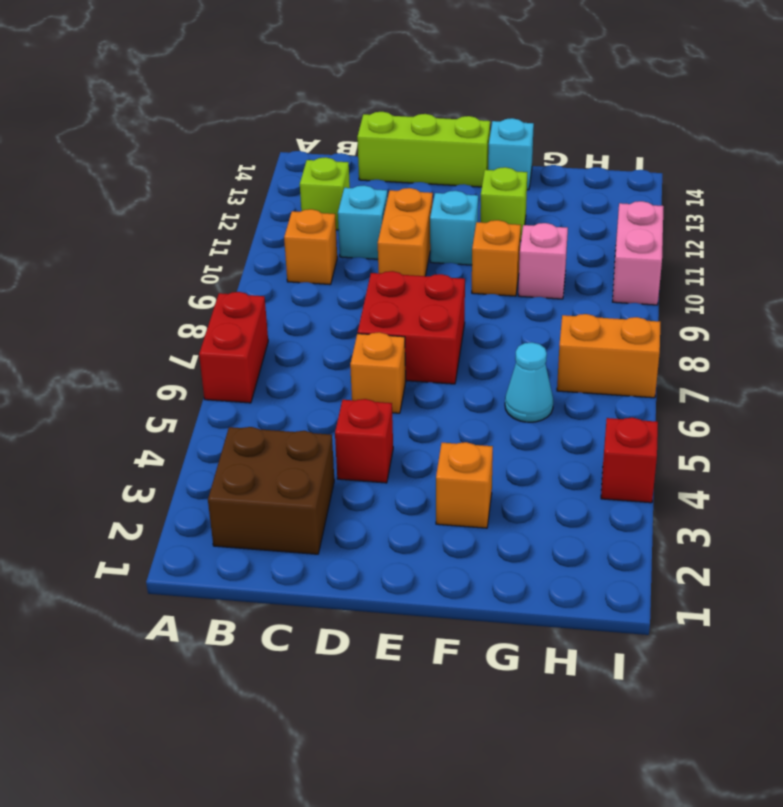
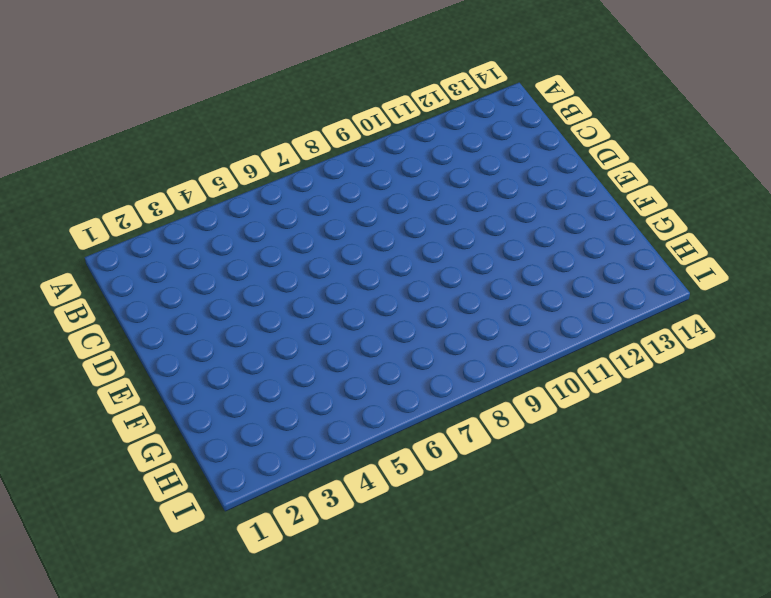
none -> red 1x2 brick [199,292,268,403]
none -> brown 2x2 brick [208,427,334,554]
none -> orange 1x1 brick [284,209,337,285]

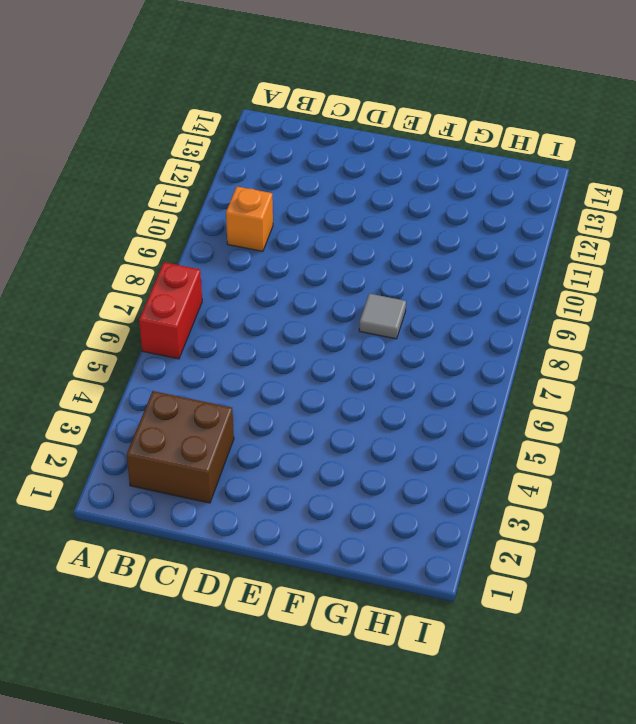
grey 1x1 tile [359,294,406,339] -> none
none -> lime 1x1 brick [300,157,350,230]
none -> cyan 1x1 brick [338,185,387,259]
none -> lime 1x3 brick [357,112,490,187]

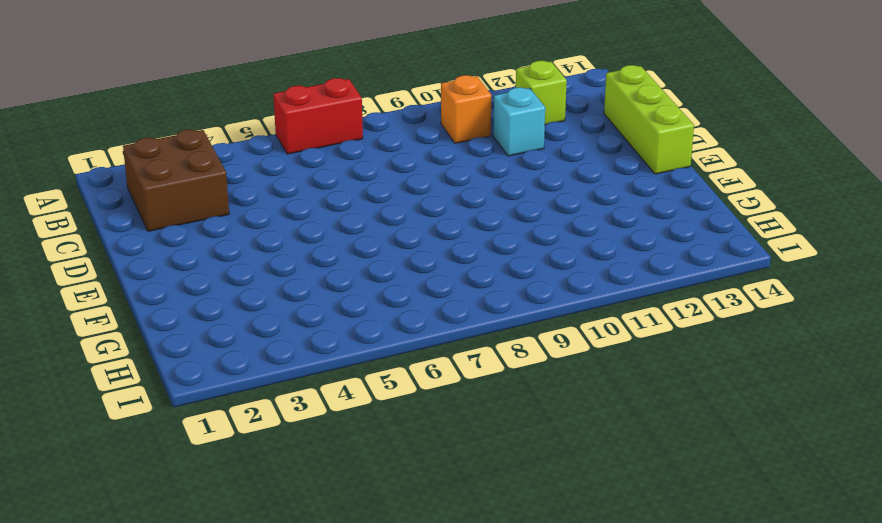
none -> red 1x1 brick [335,399,393,483]
none -> orange 1x1 brick [350,332,406,413]
none -> red 2x2 brick [358,271,465,384]

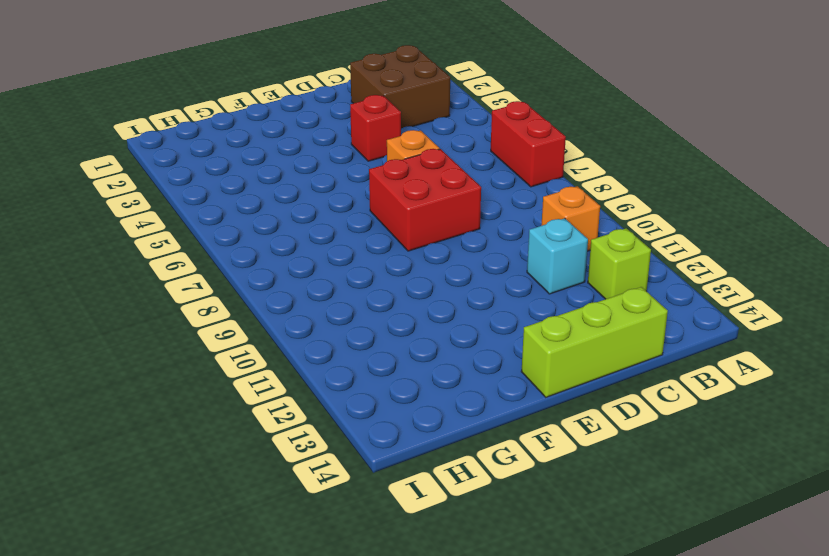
none -> orange 1x2 brick [378,188,433,276]
none -> cyan 1x1 brick [430,191,478,265]
none -> orange 1x1 brick [436,442,493,528]

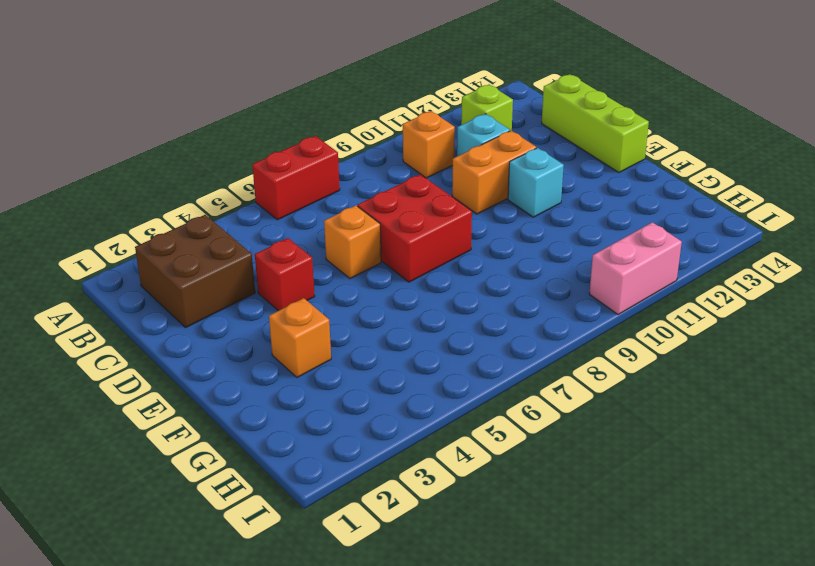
none -> orange 1x1 brick [472,220,521,296]
none -> lime 1x1 brick [480,167,527,241]
none -> cyan 1x1 brick [488,118,534,190]

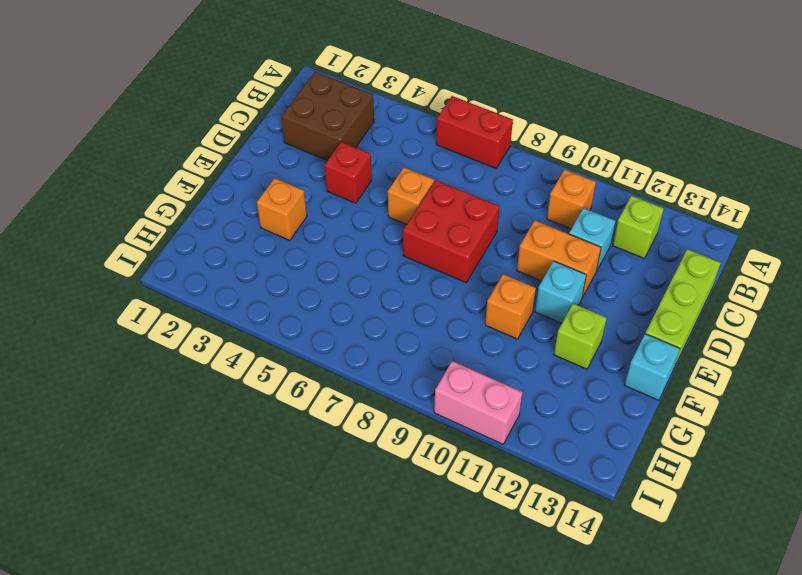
none -> cyan 1x1 cone [505,342,553,422]
none -> pink 1x1 brick [518,223,568,299]
none -> orange 1x2 brick [557,314,660,398]

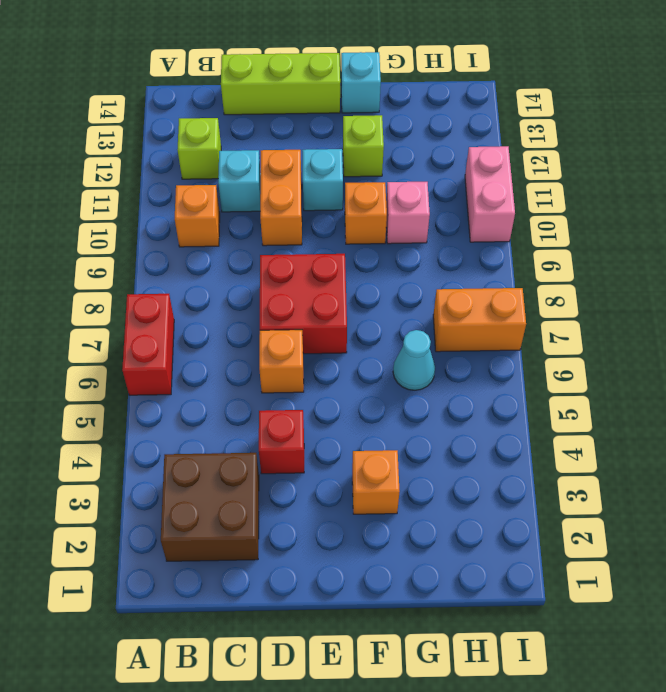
none -> red 1x1 brick [601,418,658,503]

